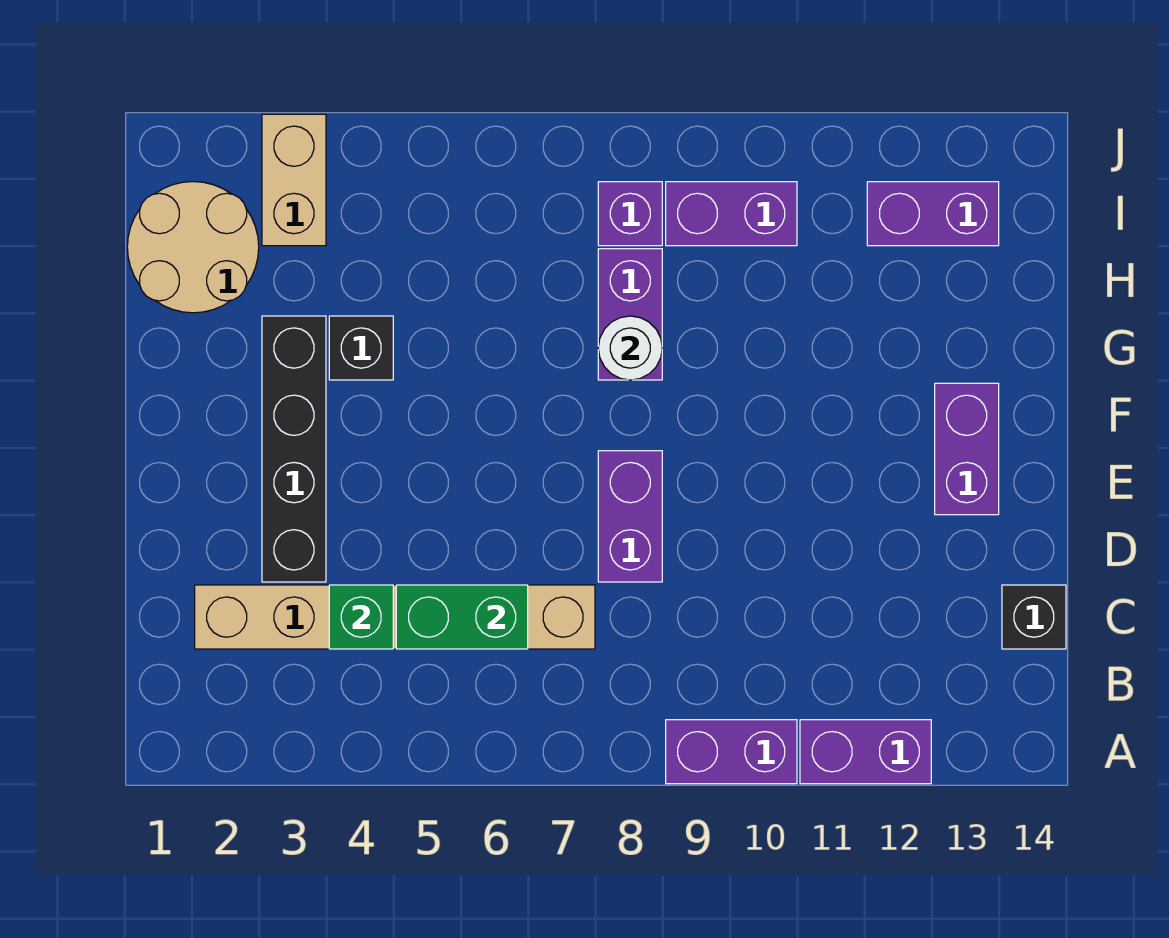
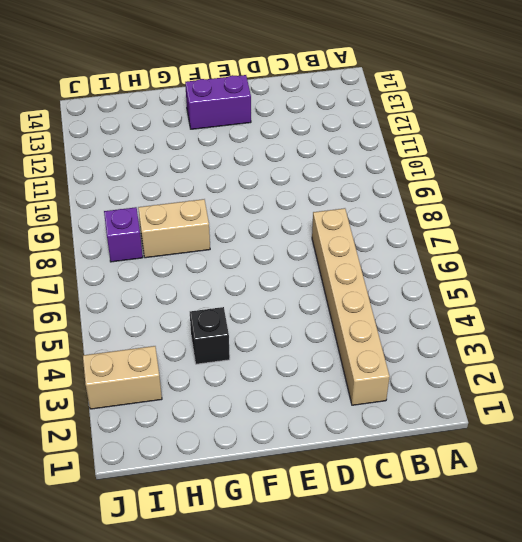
tan 1x2 brick [138,199,210,258] -> purple 1x2 brick [598,249,662,380]
none -> purple 1x2 brick [666,720,797,784]
none -> purple 1x2 brick [800,720,931,784]
none -> black 1x1 brick [1002,585,1066,649]

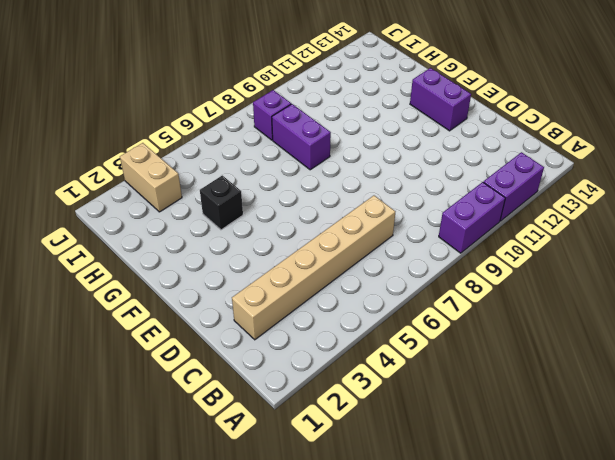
none -> black 1x1 brick [1002,585,1066,649]
none -> black 1x4 brick [262,316,326,582]
none -> purple 1x2 brick [598,451,662,582]

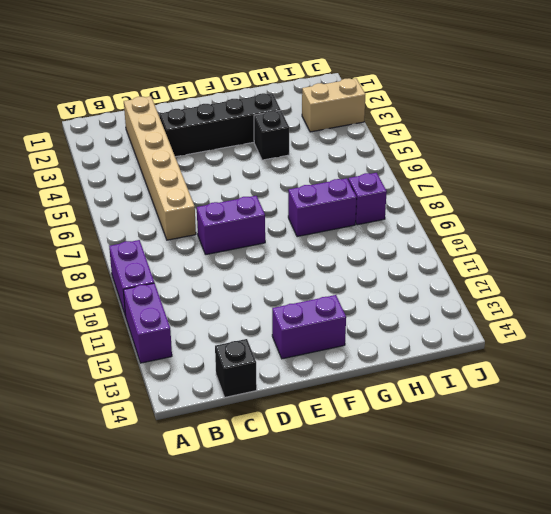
none -> tan 2x2 round brick [127,182,259,313]
none -> purple 1x2 brick [666,182,797,246]
none -> purple 1x2 brick [867,182,999,246]

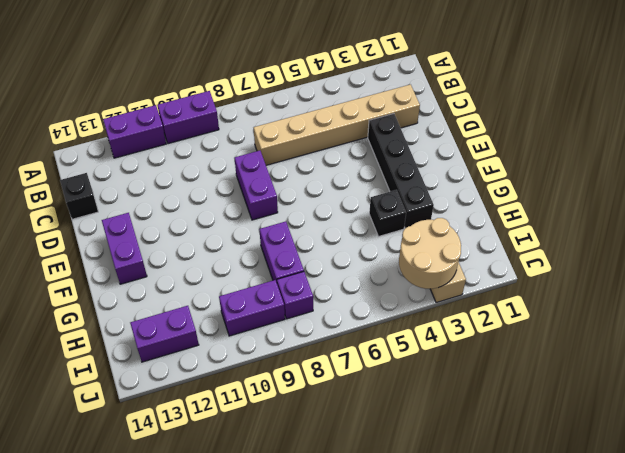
tan 2x2 round brick [399,218,461,289] -> tan 2x2 round brick moved to [127,182,259,313]
none -> green 1x1 brick [329,585,393,649]
none -> green 1x2 brick [396,585,528,649]
none -> white 1x1 round brick [598,316,662,380]

